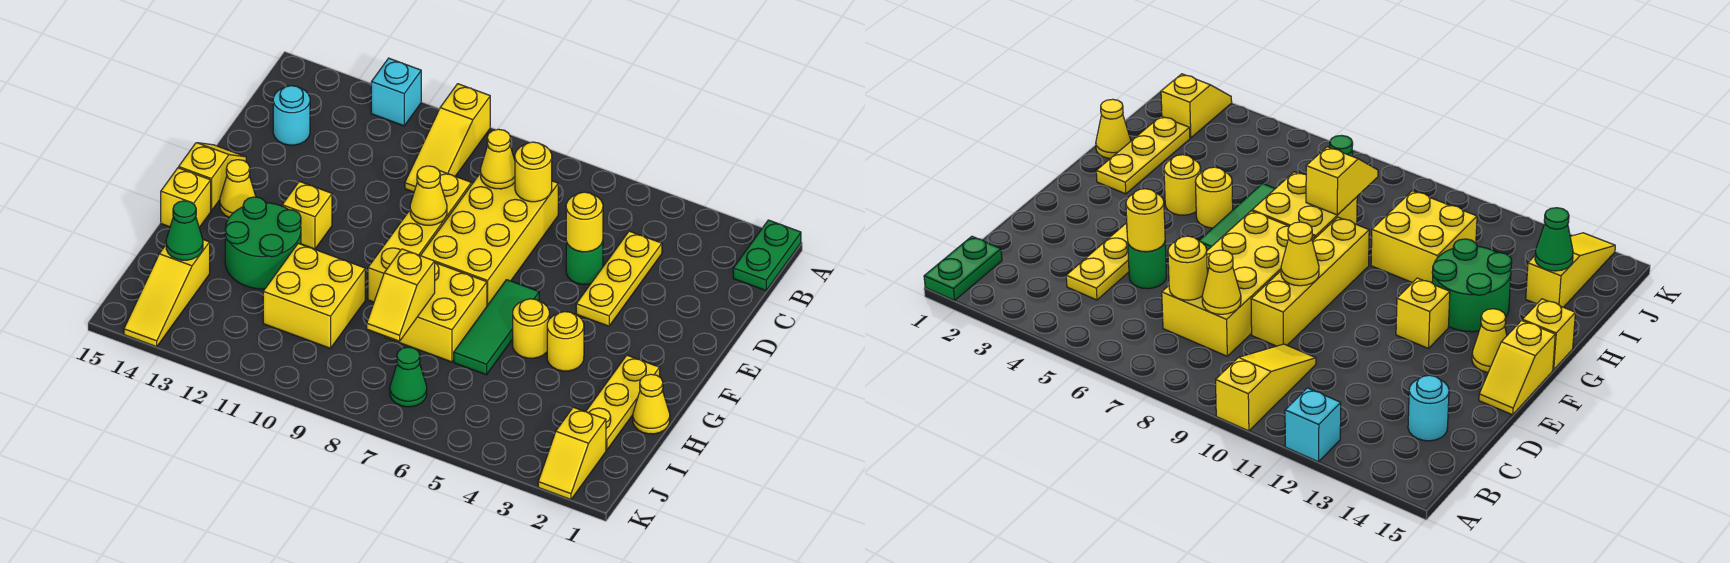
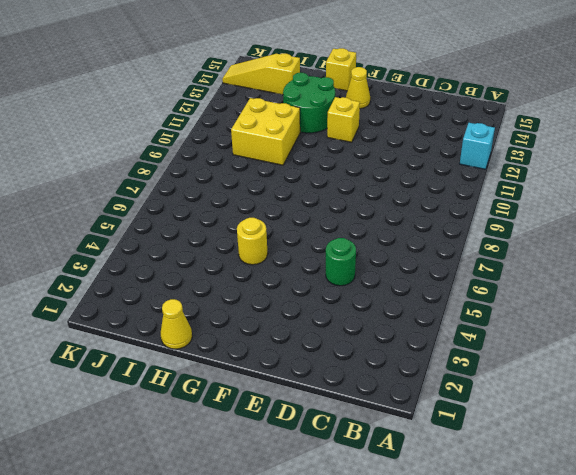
none -> green 1x2 plate [733,220,801,290]
none -> yellow 1x3 slope [405,84,490,192]
none -> yellow 1x3 plate [576,231,662,326]

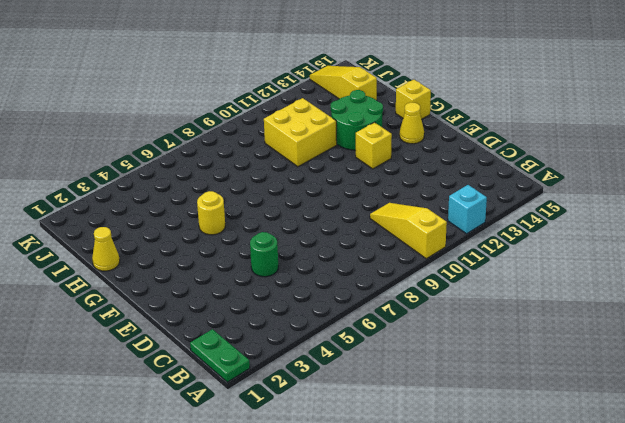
none -> yellow 1x3 plate [576,231,662,326]
none -> yellow 2x4 brick [420,173,558,306]
none -> cyan 1x1 round brick [273,86,310,145]

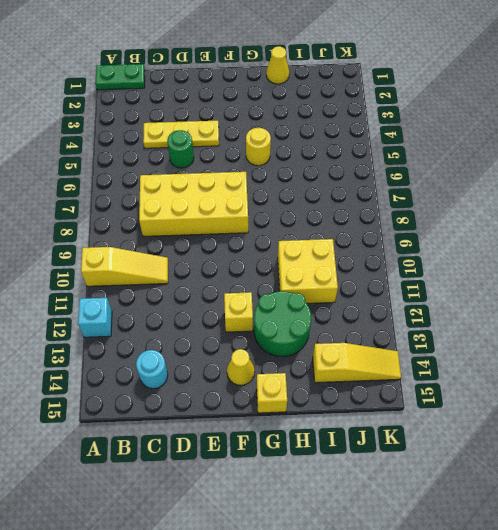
none -> yellow 1x4 brick [368,171,471,302]
none -> yellow 1x2 slope [179,143,246,211]
none -> green 1x3 tile [454,280,539,375]

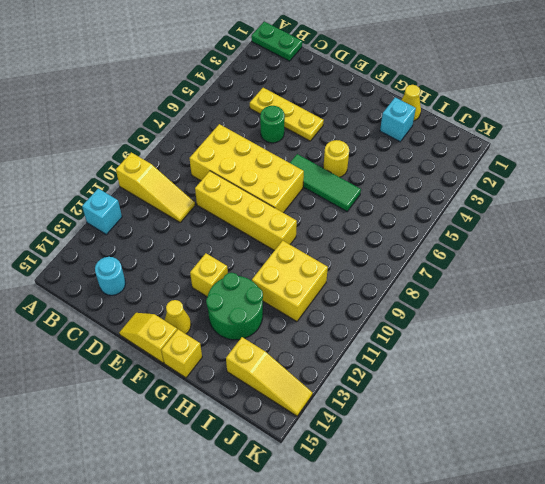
cyan 1x1 brick [380,97,416,142] -> yellow 1x3 plate [586,355,660,450]
none -> yellow 1x1 round brick [547,312,584,371]
none -> yellow 2x2 brick [385,263,487,362]
none -> yellow 1x2 slope [538,407,606,500]

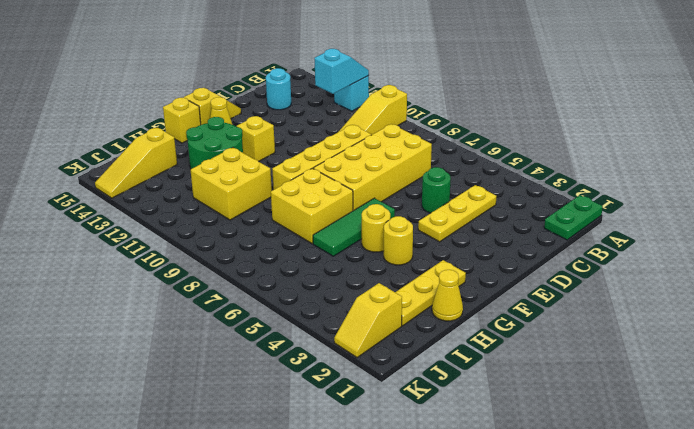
cyan 1x2 slope [314,49,369,94] -> none
none -> green 1x1 cone [390,347,427,407]
none -> yellow 1x1 round brick [515,142,552,202]
none -> yellow 1x1 cone [481,129,515,189]

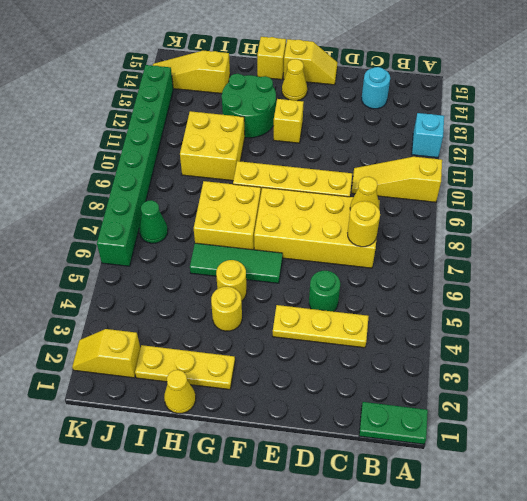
green 1x8 brick [97,65,173,266] -> none
none -> yellow 1x1 round brick [566,192,603,252]
none -> yellow 1x1 cone [410,166,447,225]
none -> yellow 1x2 slope [367,249,435,341]

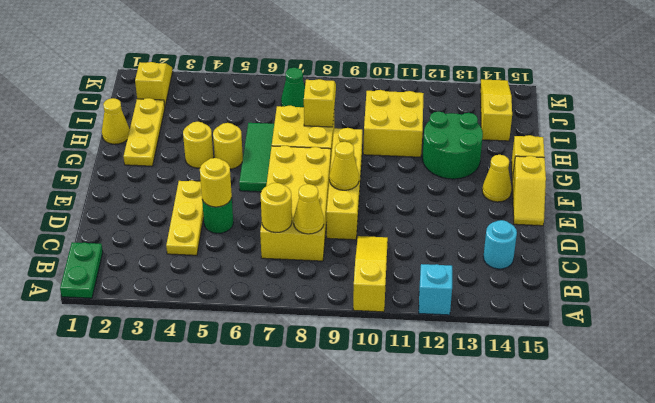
none -> yellow 1x1 brick [282,181,332,249]
none -> green 1x1 cone [166,201,203,260]

